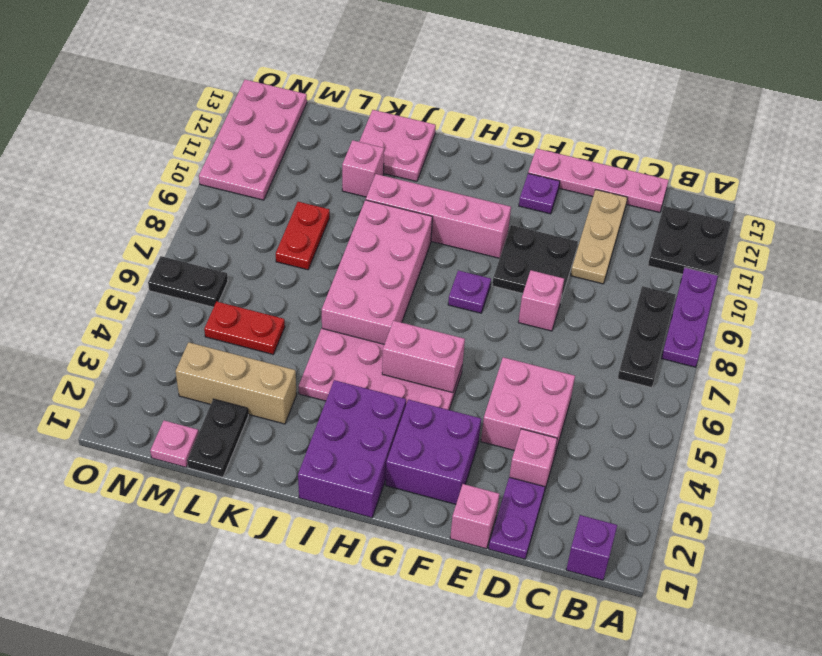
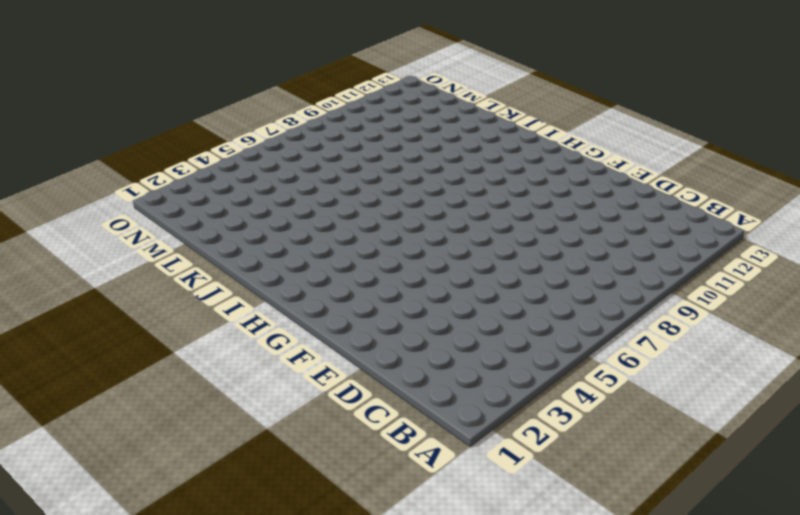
none -> purple 1x3 plate [662,268,718,367]
none -> black 2x2 plate [648,206,731,275]
none -> purple 1x1 brick [566,515,617,580]

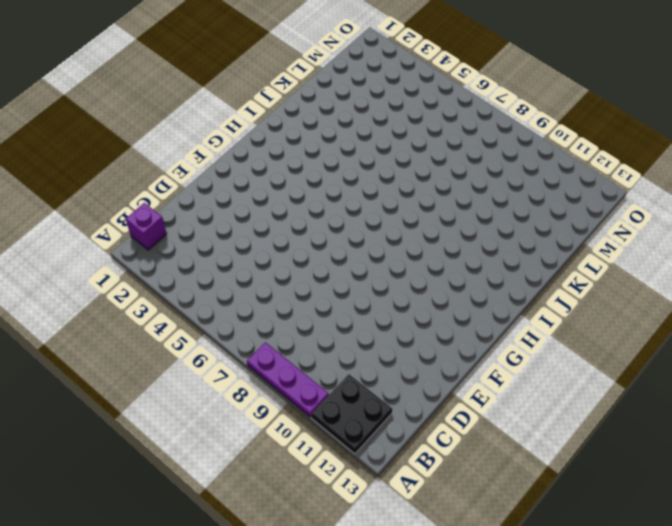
none -> black 1x3 plate [618,286,676,388]
none -> pink 1x4 plate [528,148,669,212]
none -> purple 1x2 plate [489,477,545,559]

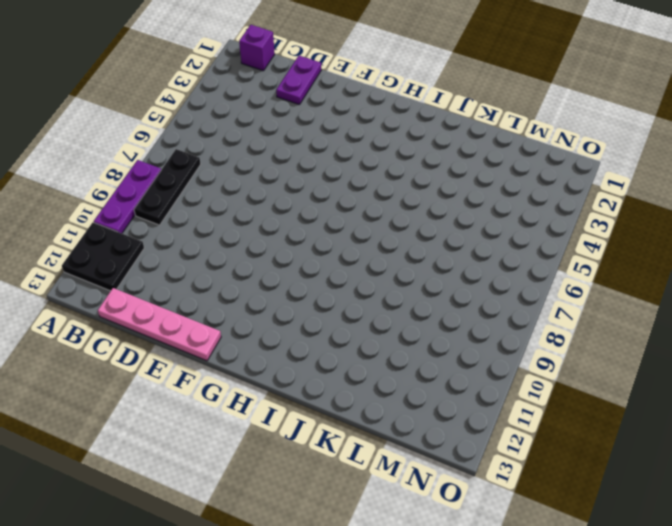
none -> pink 1x1 brick [509,429,557,489]
none -> pink 2x2 brick [481,357,575,457]
none -> tan 1x3 plate [571,190,628,284]

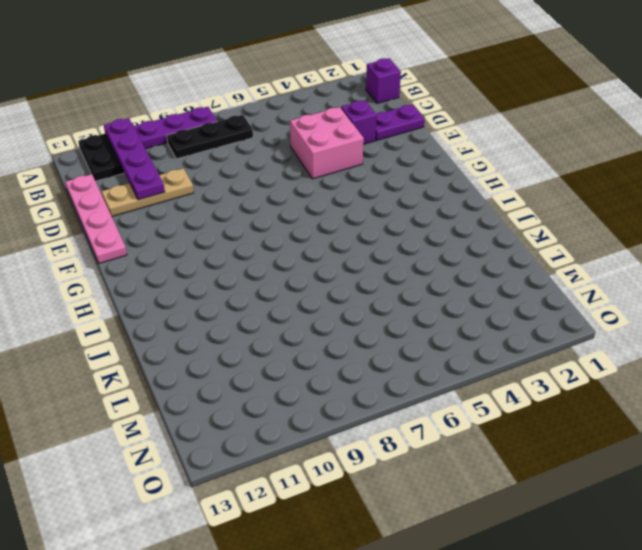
purple 1x4 plate [104,118,165,200] -> none
purple 1x1 brick [341,100,377,144] -> pink 1x1 brick [509,429,557,489]
none -> pink 1x1 brick [450,484,499,549]
none -> pink 1x1 brick [518,270,564,331]
none -> black 2x2 plate [492,225,578,300]

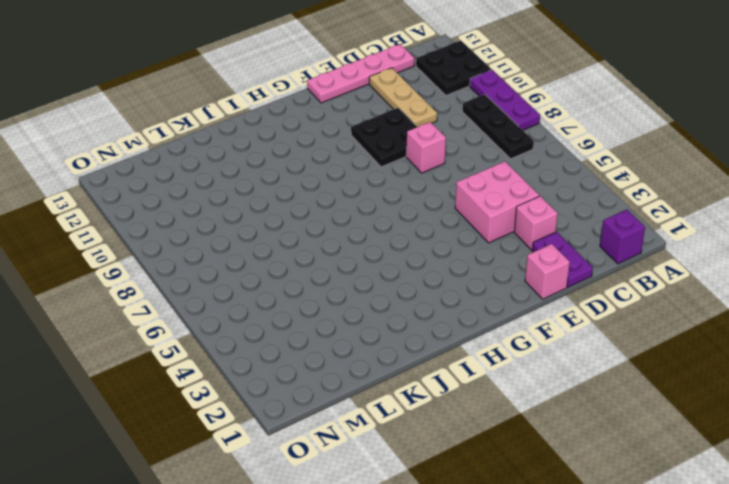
none -> purple 2x2 brick [386,399,481,504]
none -> purple 1x1 plate [519,173,560,214]
none -> pink 2x4 plate [299,328,462,410]

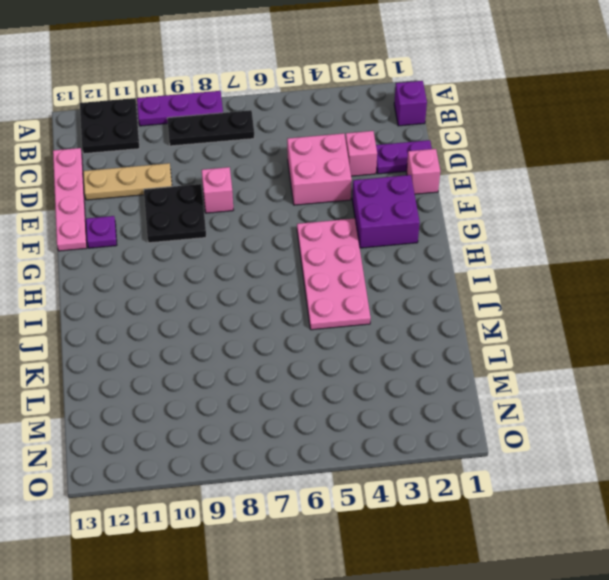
none -> purple 1x1 plate [448,270,491,313]
none -> pink 1x4 brick [366,174,511,258]
none -> purple 2x3 brick [298,380,406,518]

